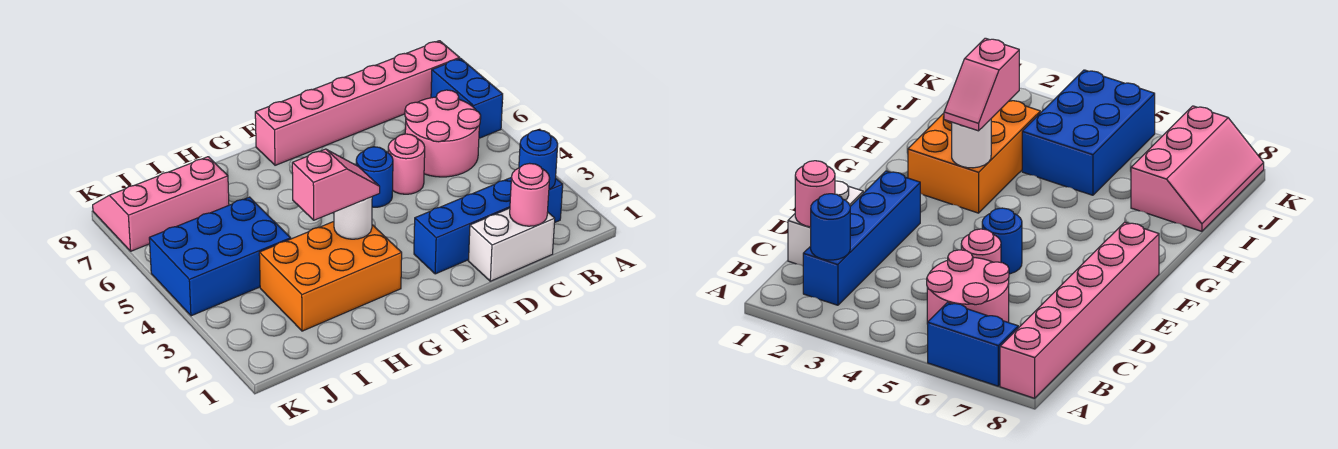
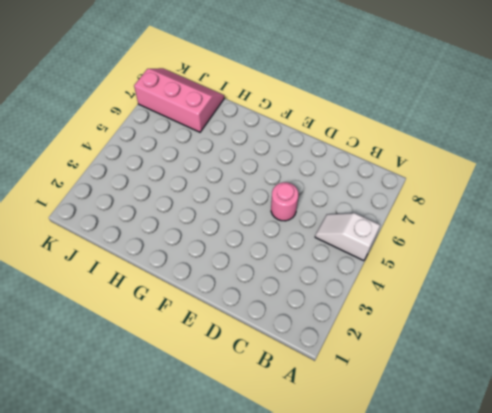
white 1x2 slope [315,213,380,261] -> pink 2x2 round brick [405,90,481,177]
none -> blue 1x2 brick [431,58,503,138]
none -> pink 1x6 brick [255,41,460,165]
none -> blue 1x4 brick [414,178,563,274]

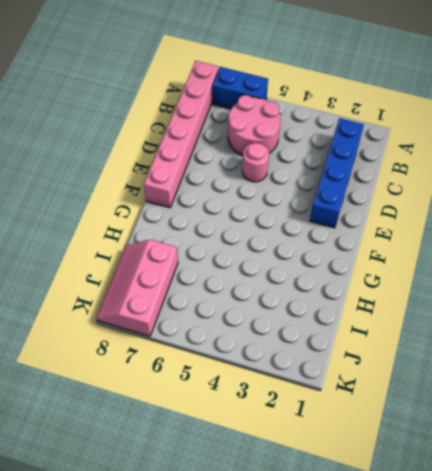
none -> white 1x2 brick [469,208,555,281]
none -> blue 1x1 round brick [356,147,393,207]
none -> orange 2x3 brick [259,222,402,331]

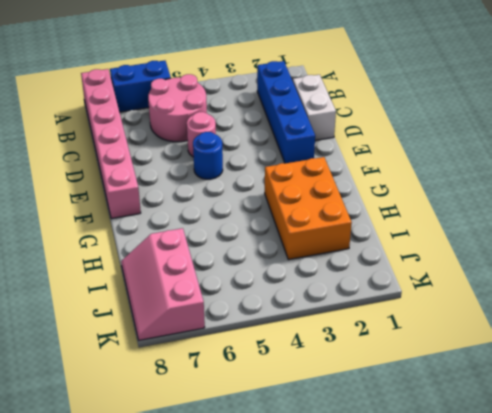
none -> blue 2x3 brick [149,197,291,316]
none -> blue 1x1 round brick [519,130,558,189]
none -> pink 1x1 round brick [510,163,550,226]

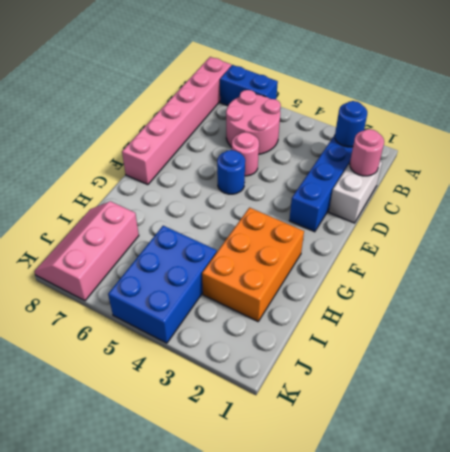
none -> white 1x1 round brick [334,197,372,239]
none -> pink 1x2 slope [292,149,380,220]

